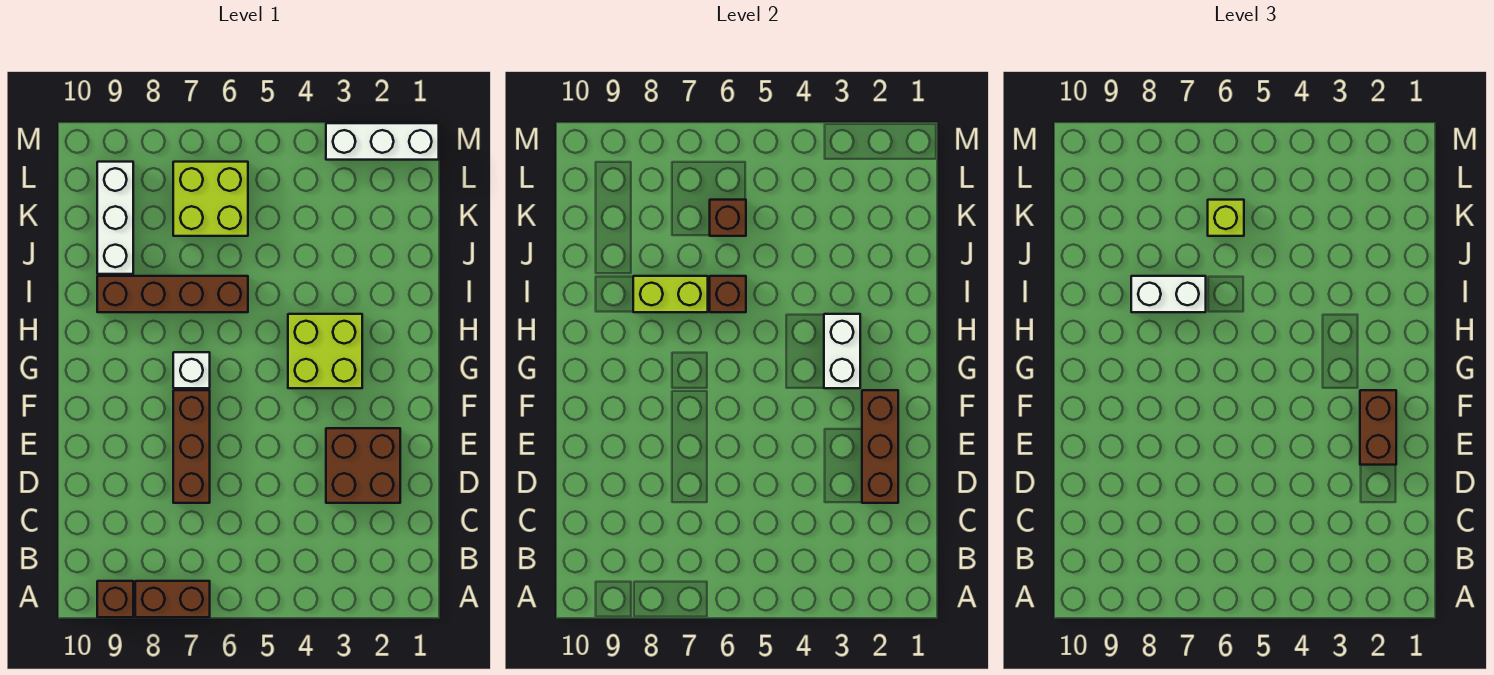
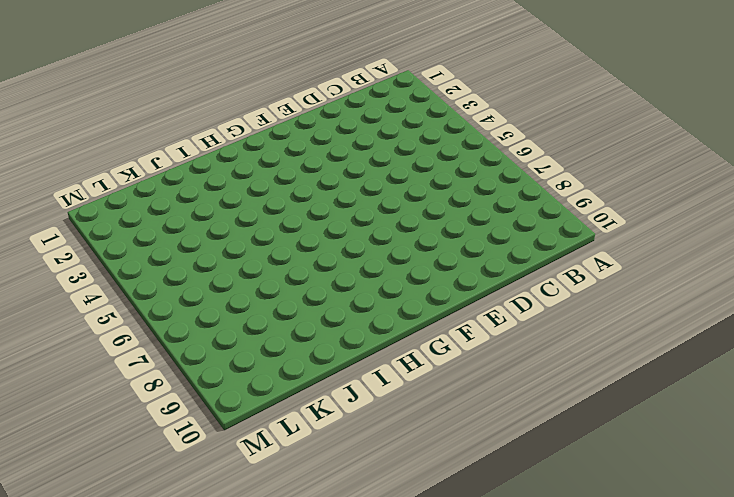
none -> brown 1x2 brick [135,581,210,617]
none -> brown 1x1 brick [97,581,133,617]
none -> brown 2x2 brick [326,428,400,503]

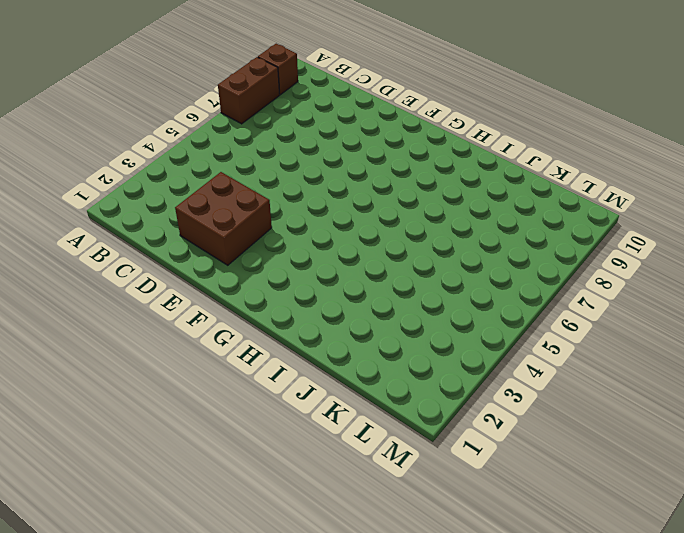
none -> brown 1x3 brick [173,390,210,503]
none -> lime 2x2 brick [288,314,362,388]
none -> white 1x1 brick [173,352,210,388]

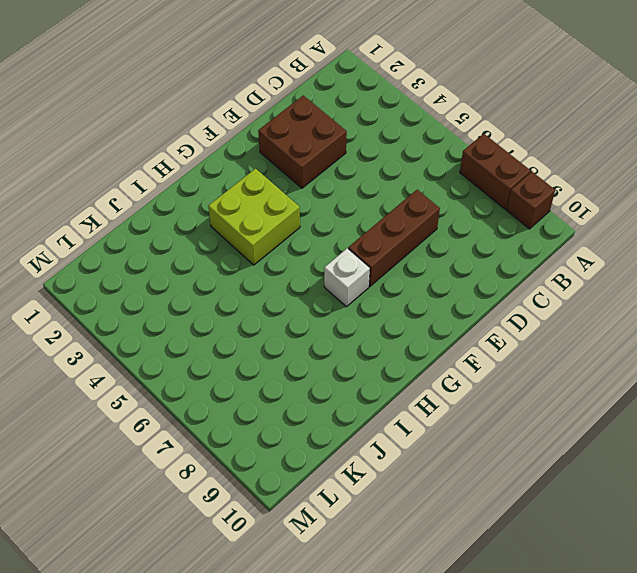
none -> brown 1x4 brick [97,276,248,312]
none -> white 1x3 brick [97,162,133,274]
none -> lime 2x2 brick [173,162,248,236]

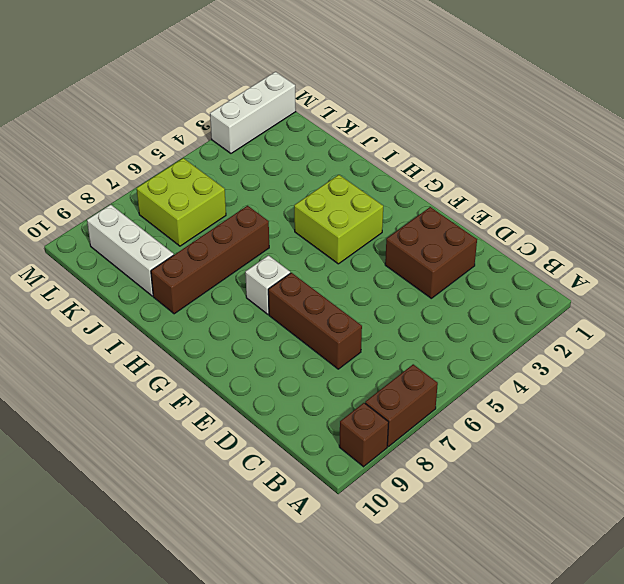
none -> brown 1x3 brick [862,390,898,503]
none -> white 1x2 brick [824,314,860,388]
none -> brown 1x1 brick [710,276,746,312]

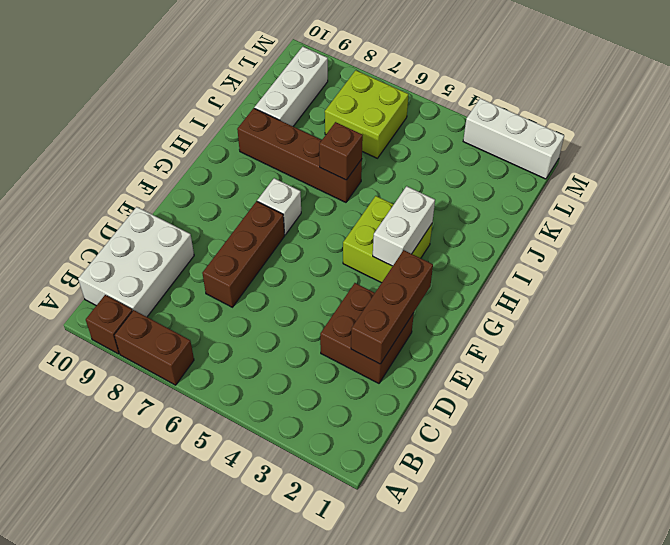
white 2x3 brick [78,207,194,317] -> none
none -> lime 1x2 brick [633,276,708,312]
none -> brown 1x1 brick [710,200,746,236]
none -> brown 1x2 brick [1360,390,1396,465]

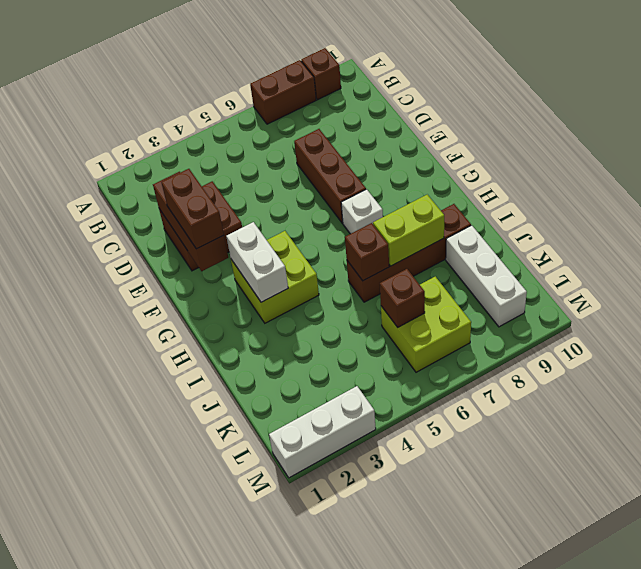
none -> white 1x2 brick [1131,276,1206,312]
none -> lime 1x1 brick [1208,200,1244,236]

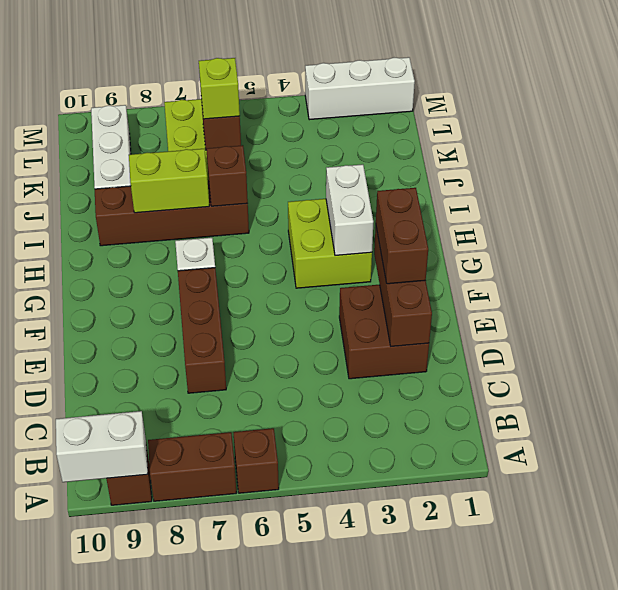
brown 1x1 brick [233,428,279,493] -> none
white 1x2 brick [56,411,148,482] -> white 1x2 brick moved to [1131,276,1206,312]

